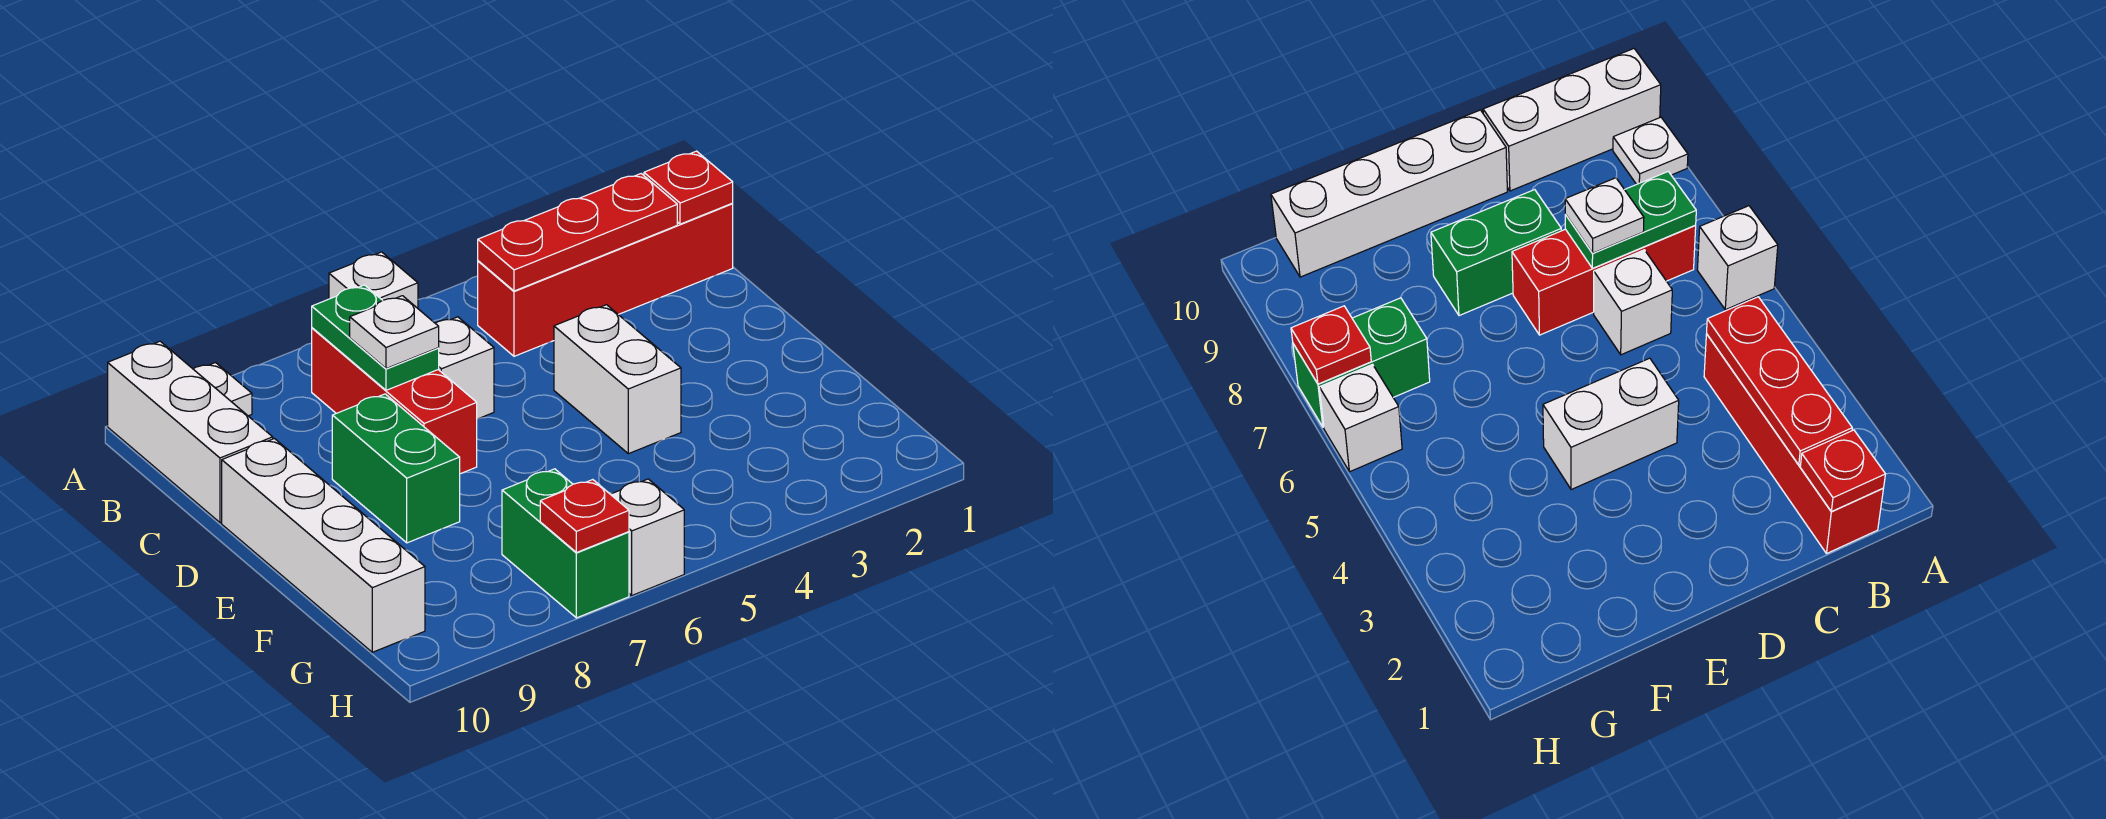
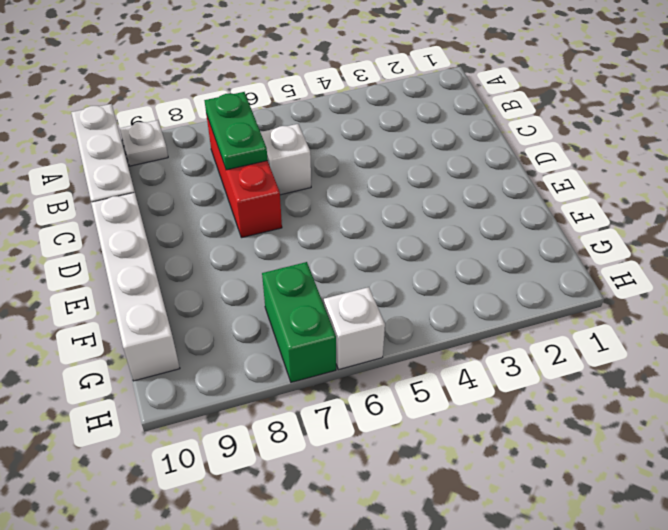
none -> white 1x1 brick [329,252,418,308]
none -> red 1x4 brick [478,203,733,356]
none -> white 1x2 brick [554,305,681,454]

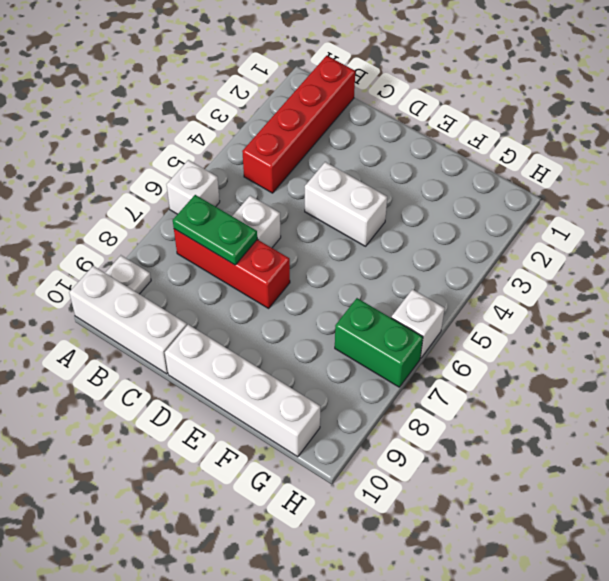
none -> green 1x2 brick [332,394,460,543]
none -> red 1x1 plate [644,151,733,224]
none -> red 1x3 plate [478,174,677,291]

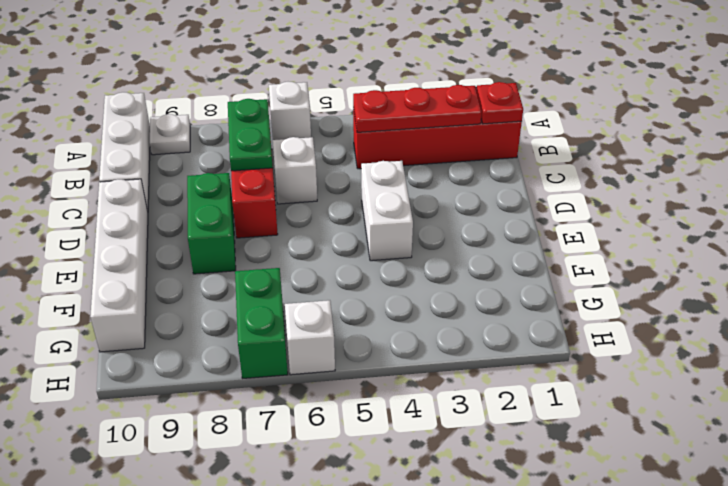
none -> red 1x1 plate [540,480,629,553]
none -> white 1x1 plate [350,296,439,369]

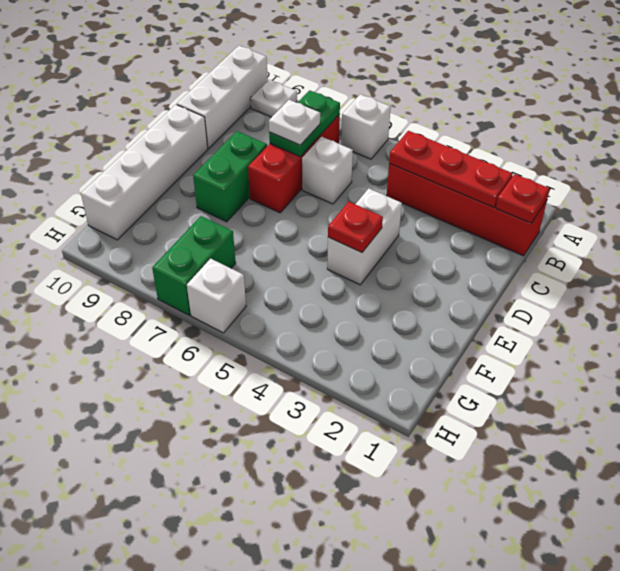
red 1x1 plate [328,202,383,252] -> red 1x1 plate moved to [540,480,629,553]

